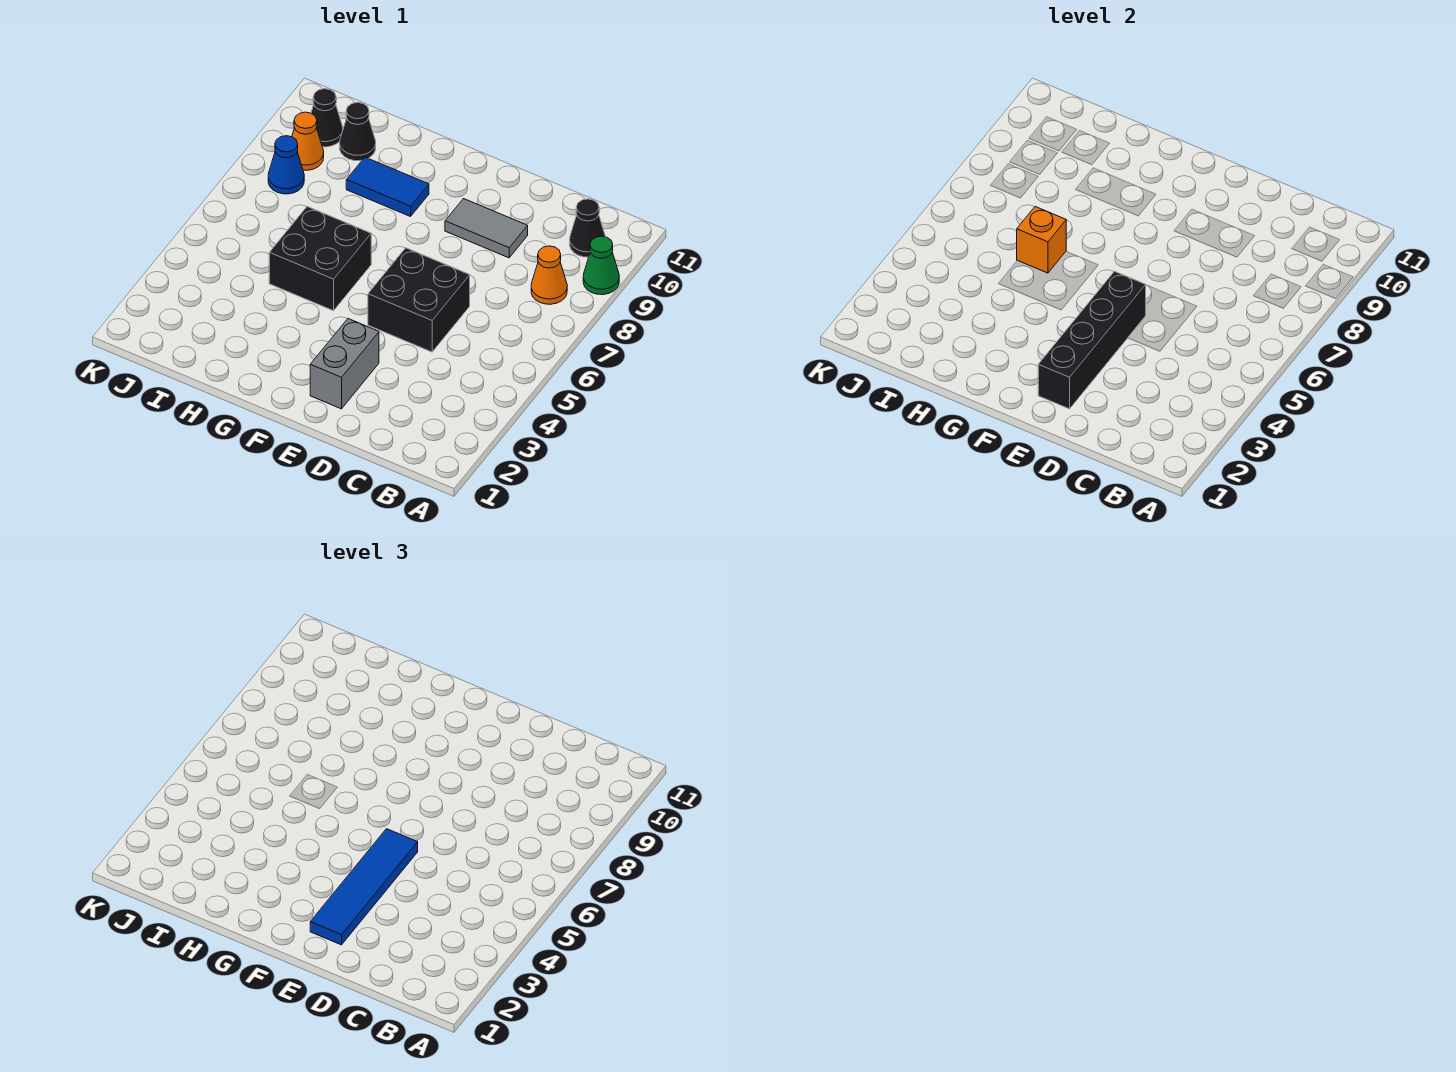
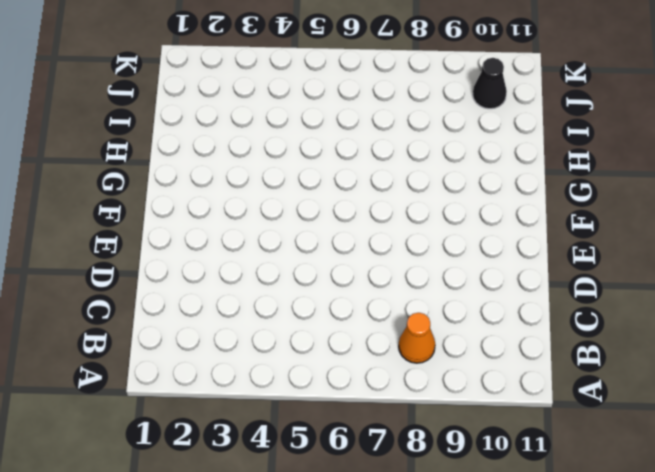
none -> green 1x1 cone [583,236,619,295]
none -> black 1x1 cone [570,199,605,257]
none -> black 2x2 brick [368,248,470,352]

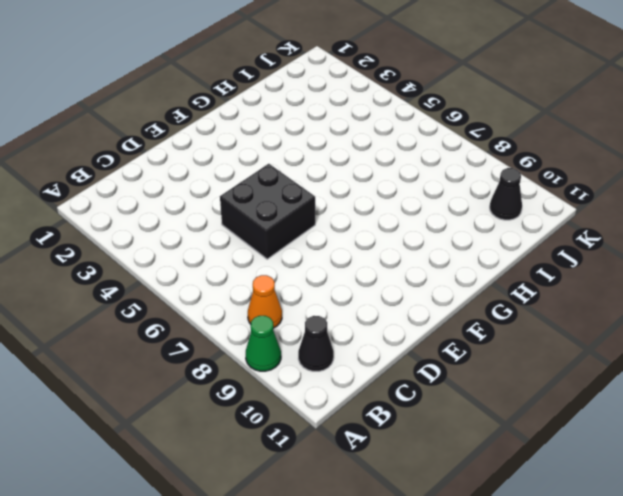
none -> grey 1x2 tile [445,199,528,258]
none -> grey 1x2 brick [310,319,379,409]
none -> black 2x2 brick [269,207,371,311]

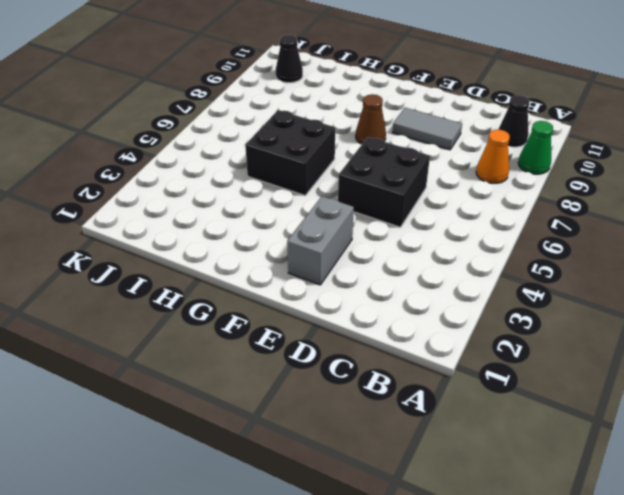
brown 1x1 cone [356,94,386,144] -> none
none -> blue 1x2 tile [346,157,429,217]
none -> black 1x1 cone [340,102,376,161]
none -> blue 1x1 cone [268,136,304,194]

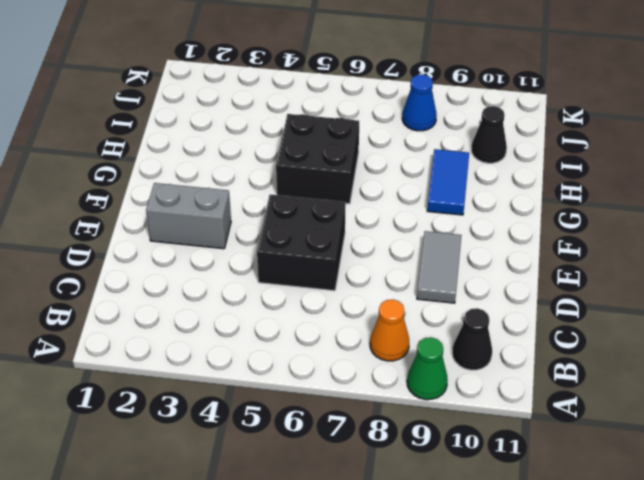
none -> orange 1x1 cone [292,112,324,170]
none -> black 1x1 cone [311,89,343,147]
none -> black 1x4 brick [1038,271,1146,409]

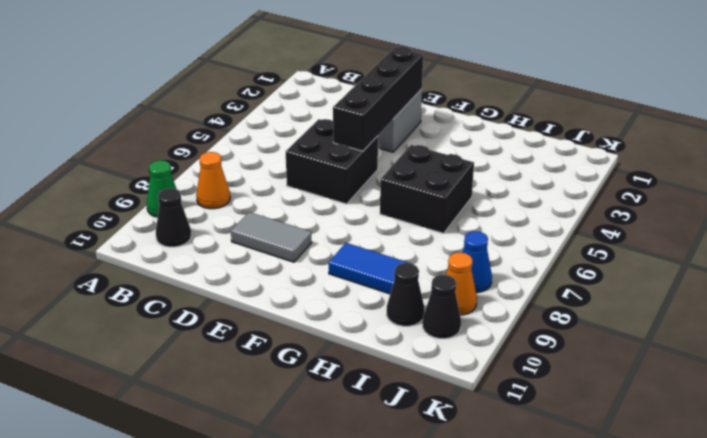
none -> orange 1x1 brick [1017,207,1066,273]
none -> blue 1x4 tile [310,829,418,945]

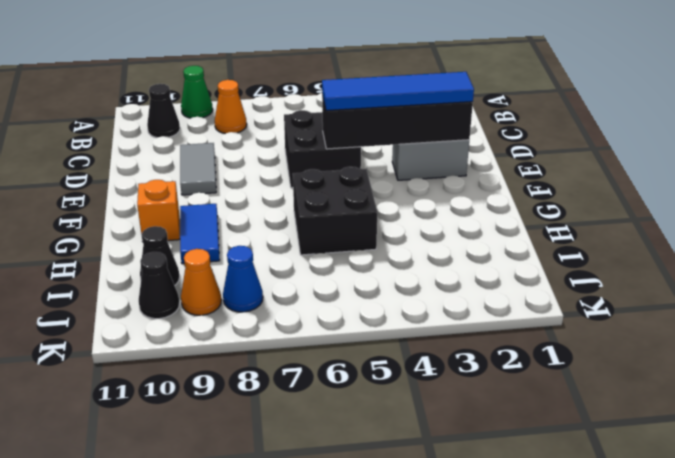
orange 1x1 brick [137,180,180,241] -> orange 1x1 brick moved to [1017,207,1066,273]

